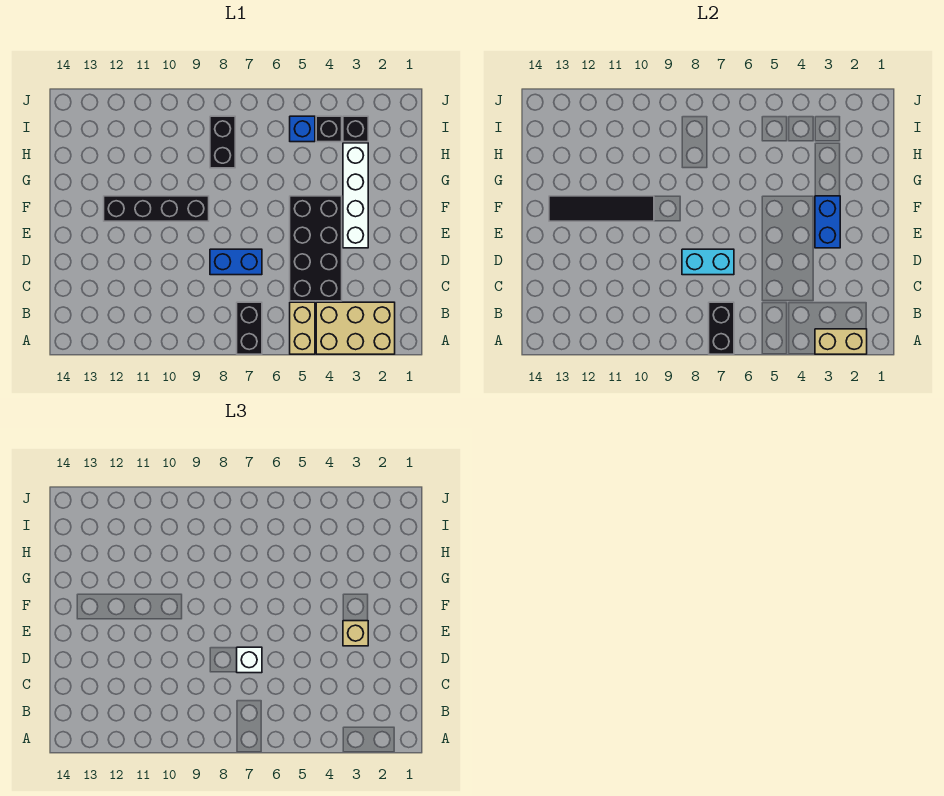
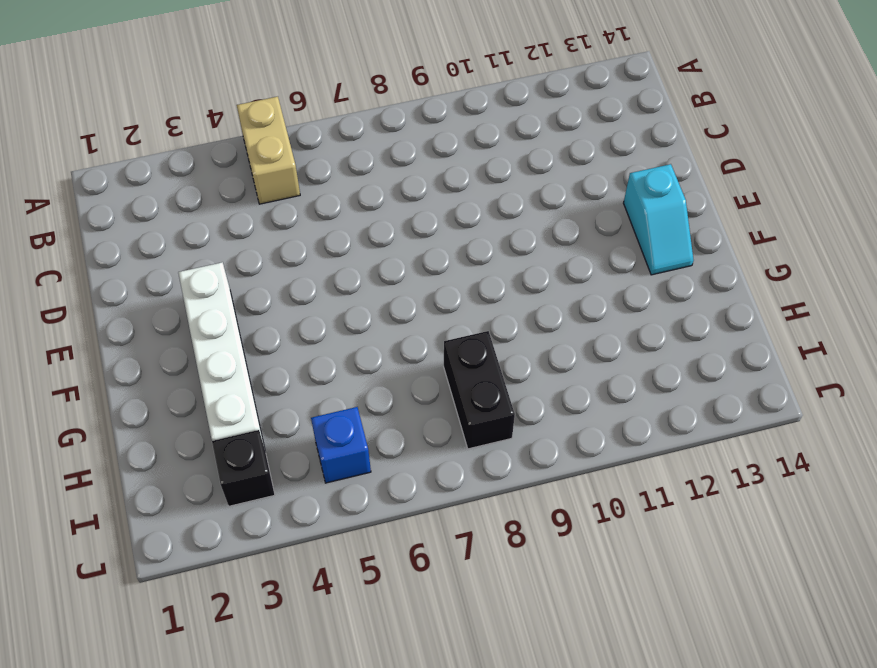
cyan 1x2 slope [624,164,694,275] -> none
none -> tan 2x3 brick [316,302,395,354]
none -> black 1x2 brick [237,302,262,354]
none -> black 2x4 brick [290,196,342,301]

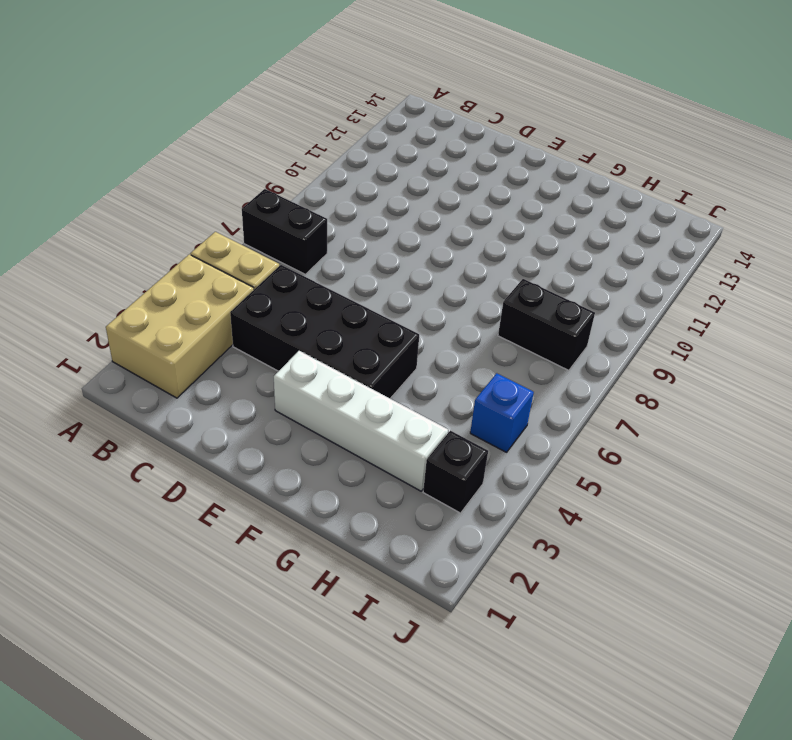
none -> blue 1x2 brick [210,249,262,275]
none -> black 1x4 brick [104,196,209,221]
none -> black 1x1 brick [316,116,342,142]

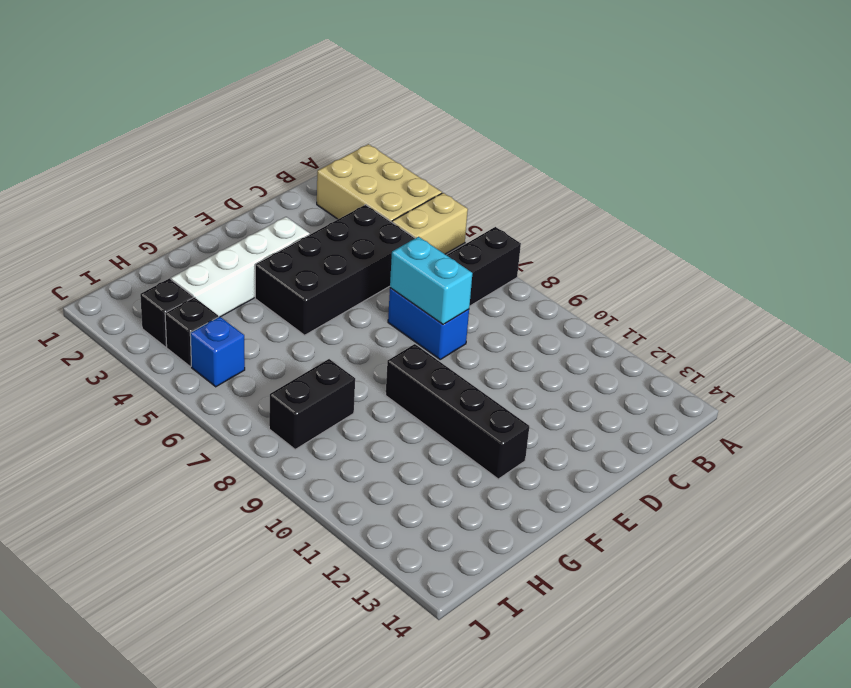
none -> tan 1x2 brick [815,329,867,354]
none -> black 1x2 brick [709,302,734,354]
none -> blue 1x2 brick [815,196,840,248]

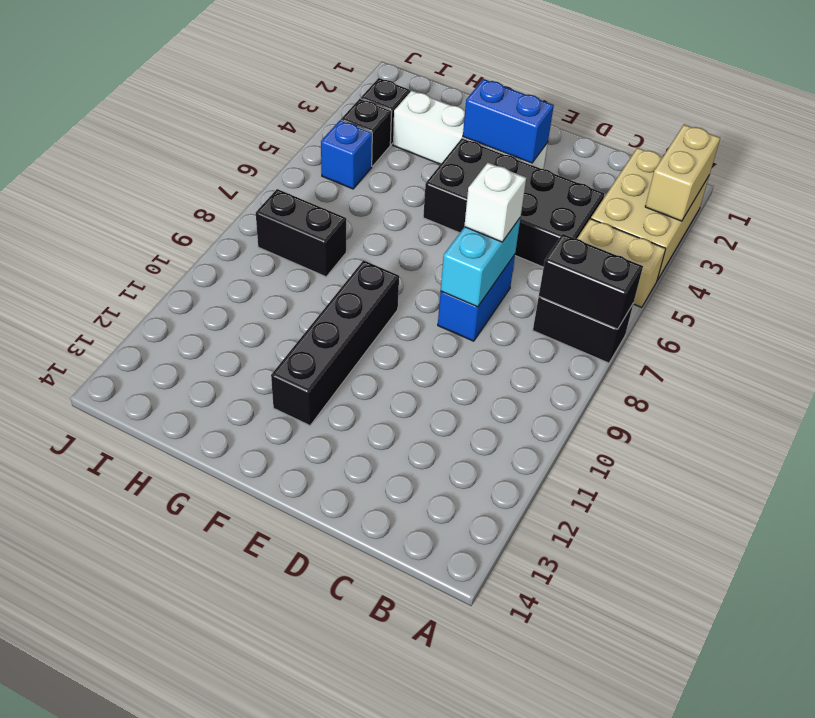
none -> black 1x4 tile [549,196,654,221]
none -> tan 1x1 brick [343,621,368,646]

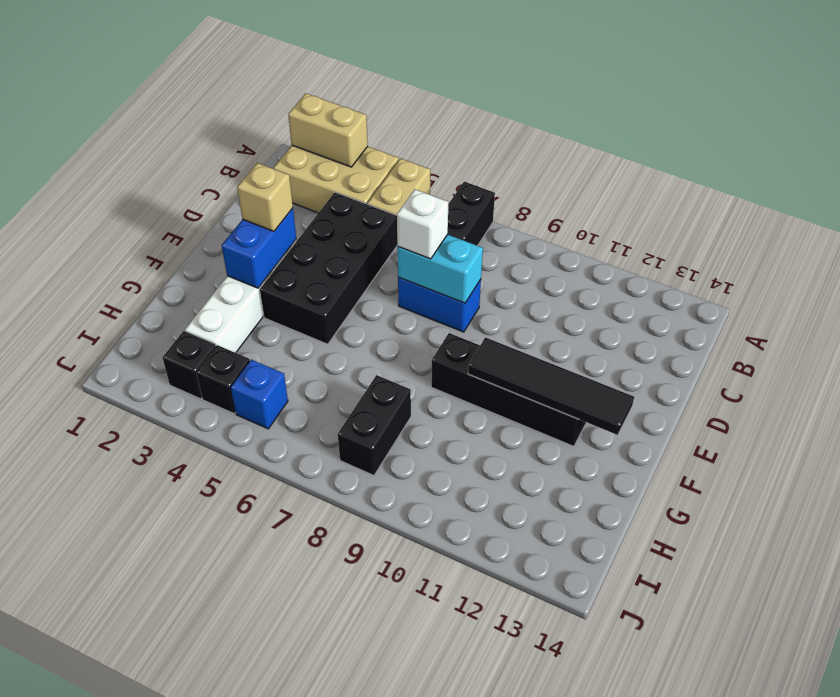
none -> black 1x2 brick [709,302,734,354]

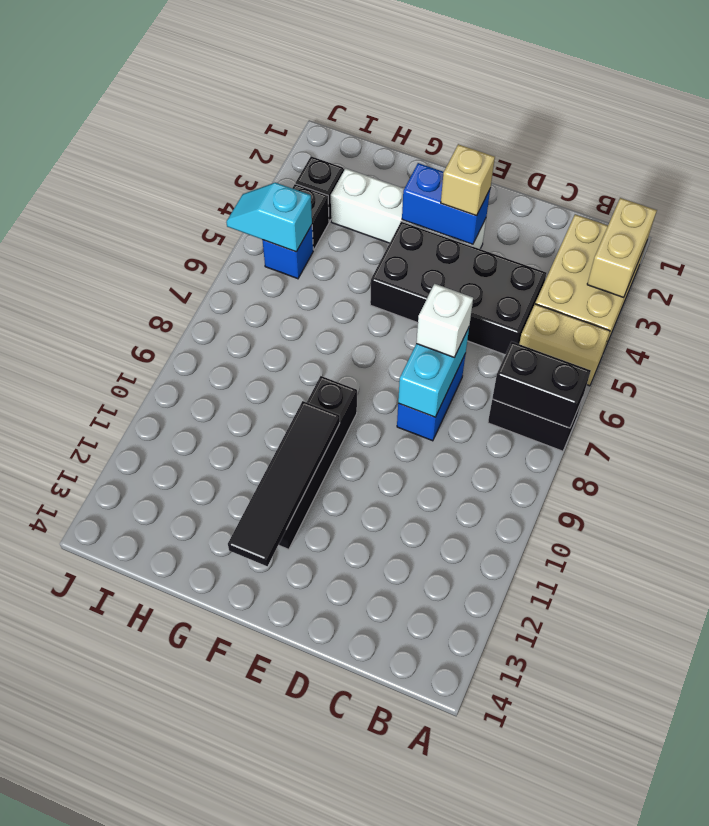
cyan 1x2 slope [226,183,312,252] -> none
none -> black 1x2 brick [210,116,235,168]

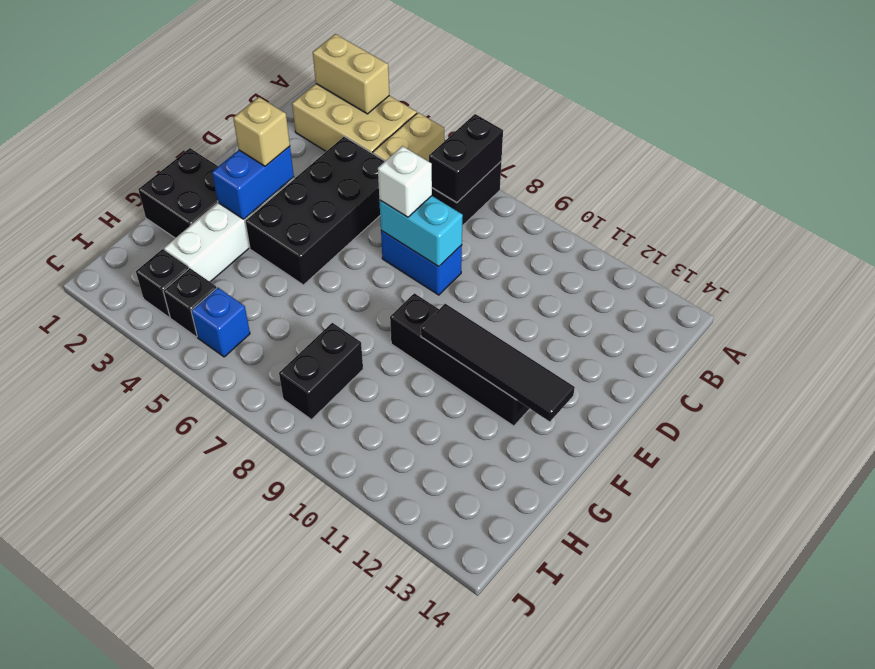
black 2x2 brick [138,148,218,238] -> none

